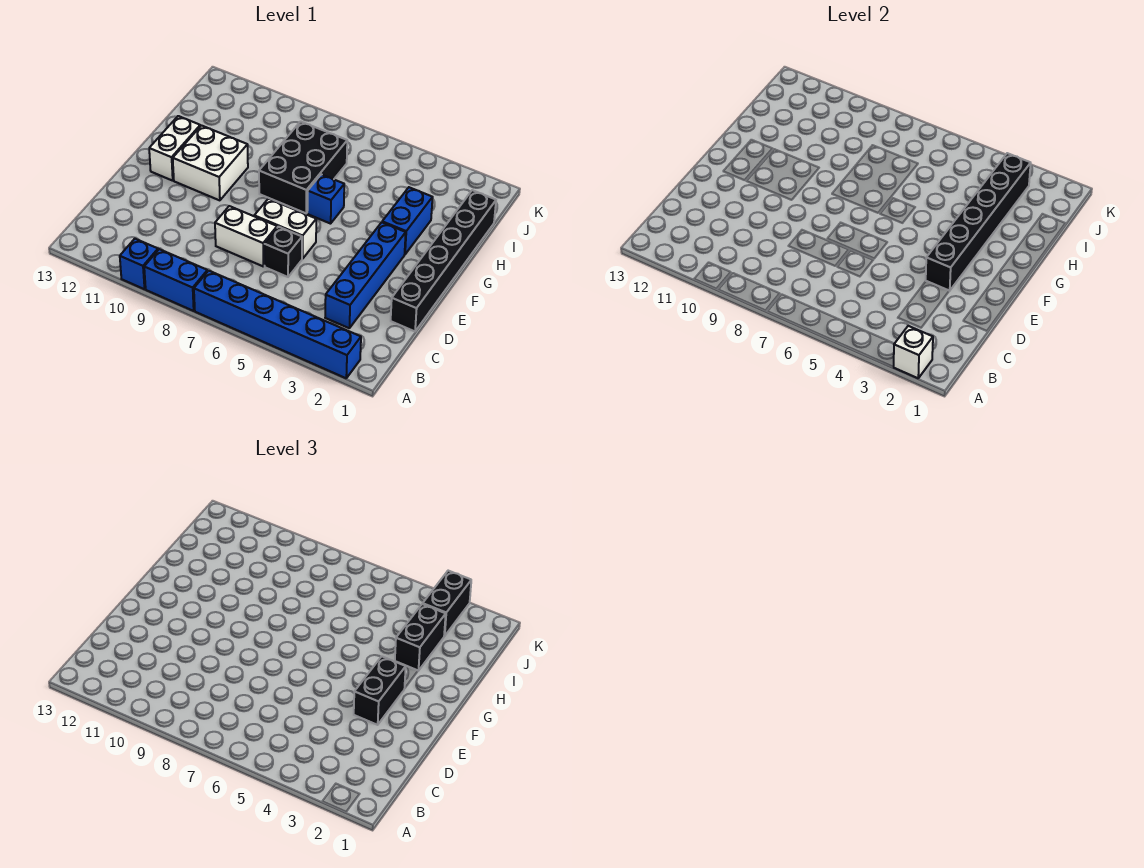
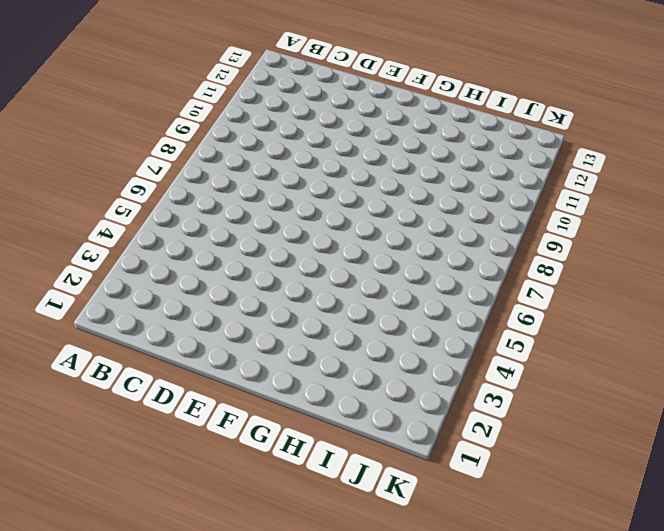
none -> blue 1x6 brick [194,271,361,378]
none -> blue 1x2 brick [144,249,207,311]
none -> blue 1x1 brick [120,239,158,289]

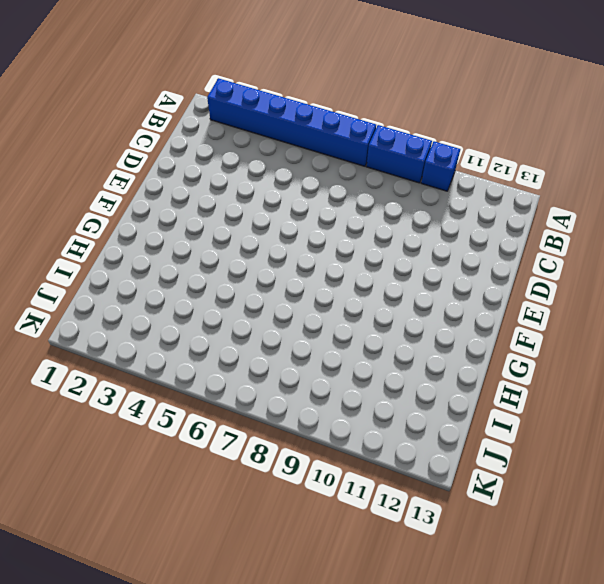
none -> blue 1x4 brick [325,222,406,328]
none -> black 1x6 brick [391,190,496,331]
none -> black 1x1 brick [264,227,302,277]

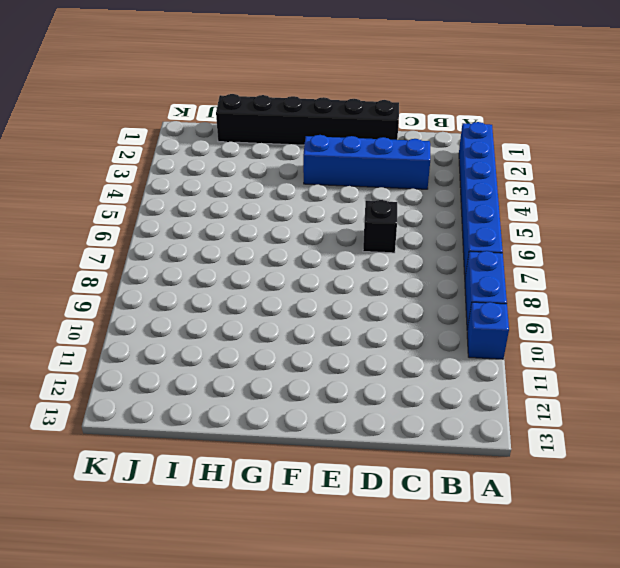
none -> white 1x2 brick [215,206,277,266]
none -> white 1x2 brick [254,199,316,259]
none -> white 2x2 brick [173,126,248,200]

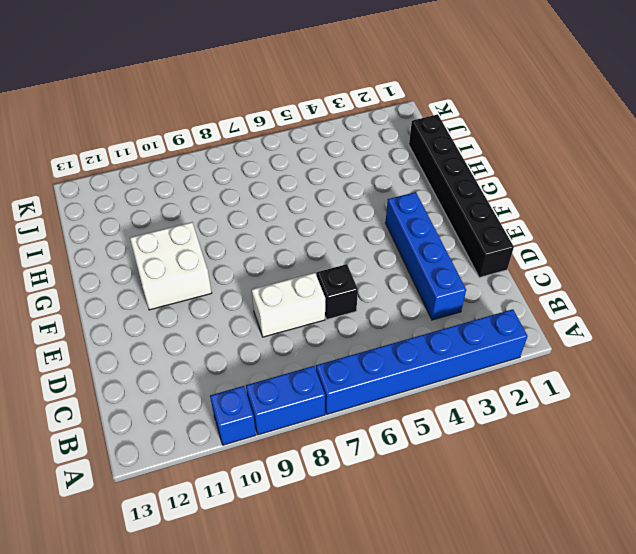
none -> white 1x2 brick [254,199,316,259]
none -> white 1x2 brick [149,116,200,181]
none -> blue 1x2 brick [382,187,433,254]

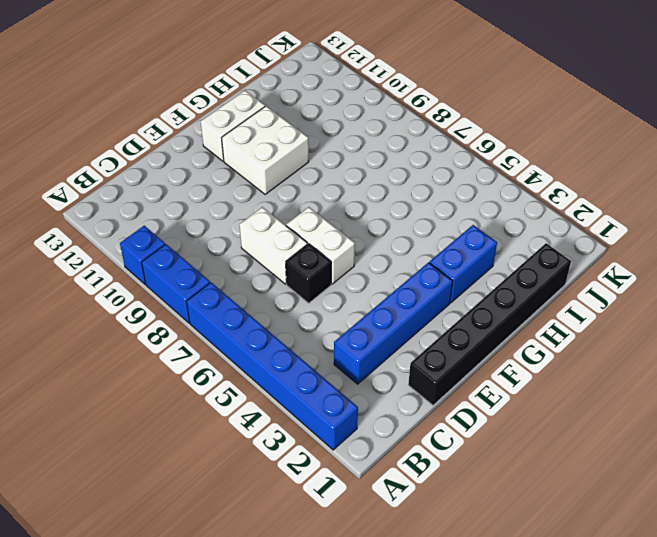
none -> blue 1x1 brick [307,174,344,224]
none -> black 2x3 brick [259,121,347,213]
none -> white 1x1 brick [894,326,933,378]

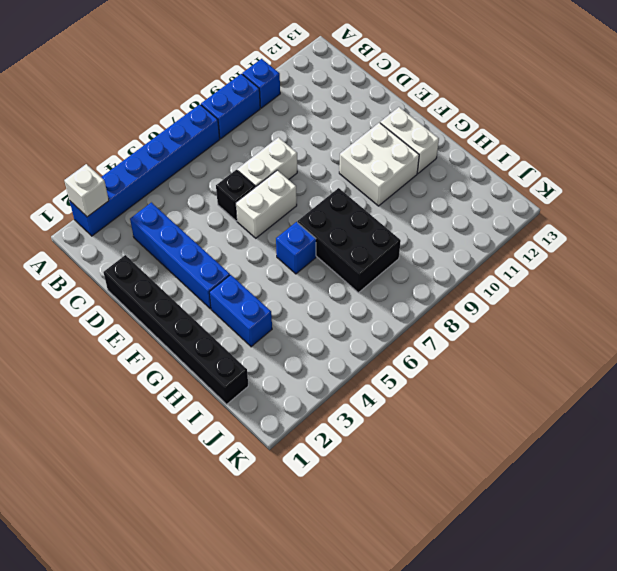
none -> black 1x6 brick [926,153,1031,291]
none -> black 1x2 brick [354,656,406,725]
none -> black 1x2 brick [395,604,446,671]

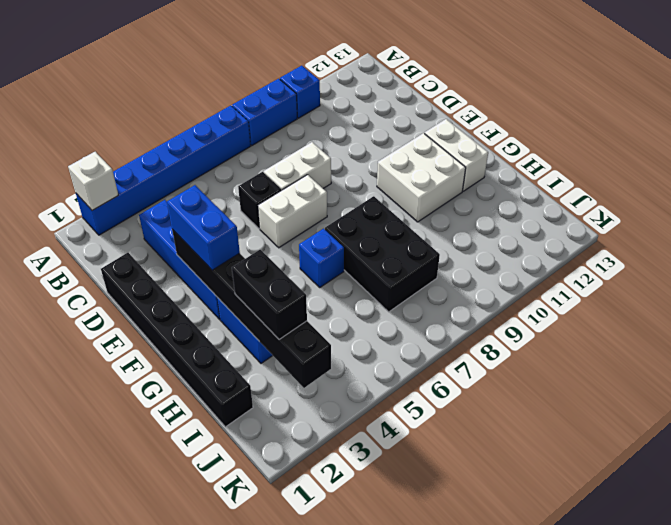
blue 1x2 brick [167,185,240,270] -> black 1x2 brick [354,656,406,725]
none -> black 1x2 brick [423,571,471,636]

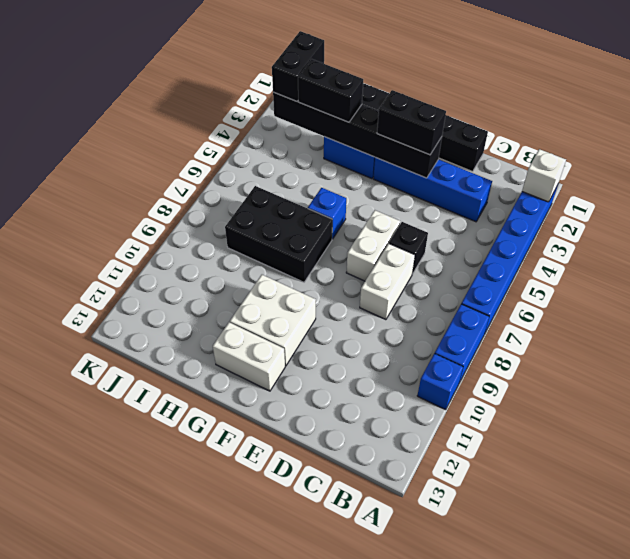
black 1x2 brick [272,31,324,101] -> black 1x2 brick turned to [423,571,471,636]

